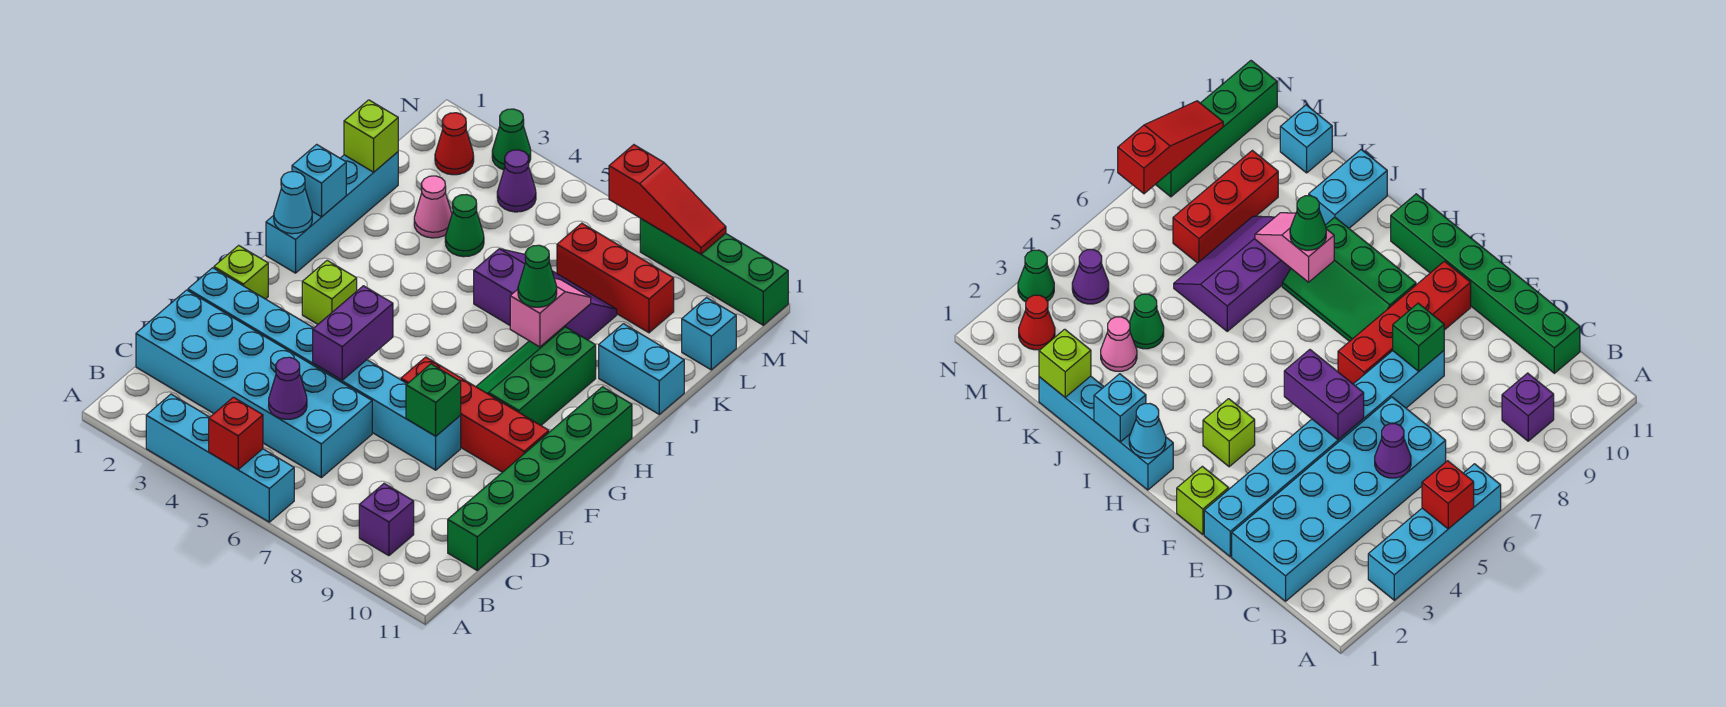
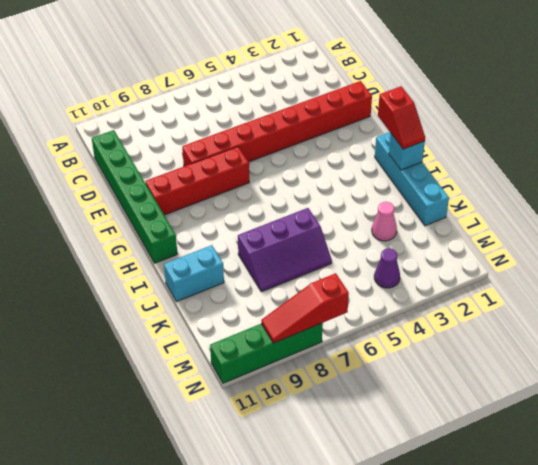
red 1x8 brick [182,81,372,166] -> cyan 1x8 brick [188,268,461,470]
red 1x2 slope [378,86,425,149] -> none
none -> cyan 1x4 brick [146,394,294,522]
none -> purple 1x1 brick [359,484,414,556]
none -> cyan 2x6 brick [136,290,372,478]
none -> lime 1x1 brick [214,245,268,299]

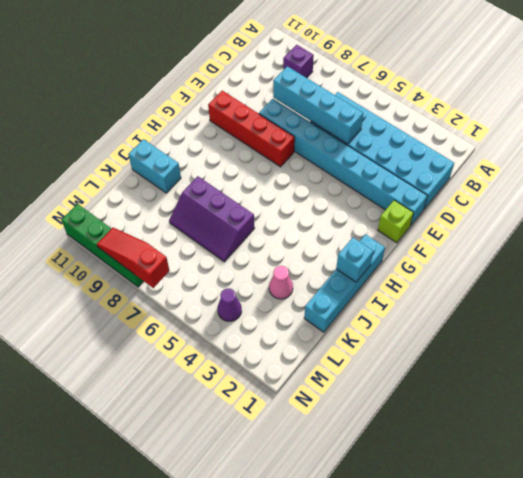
cyan 1x4 brick [273,66,363,144] -> cyan 1x4 brick moved to [146,394,294,522]
none -> green 1x6 brick [448,387,632,570]
none -> lime 1x1 brick [302,260,357,324]
none -> green 2x3 slope [476,327,596,425]
none -> green 1x1 cone [445,195,484,257]

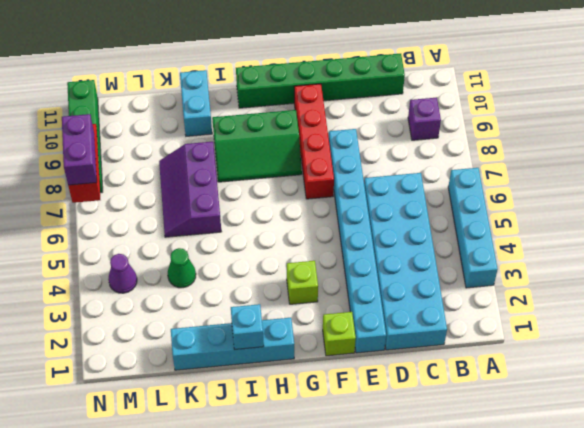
purple 1x2 brick [62,114,97,185] -> purple 1x2 brick turned to [313,286,393,380]
none -> pink 1x1 cone [414,176,452,238]
none -> red 1x3 brick [557,223,674,333]
none -> cyan 1x1 brick [682,298,736,370]
none -> red 1x1 cone [435,113,474,175]

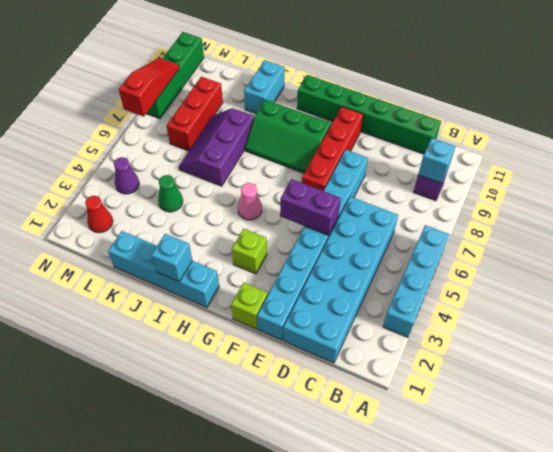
cyan 1x1 brick [418,138,456,183] -> cyan 1x1 brick moved to [682,298,736,370]
pink 1x1 cone [238,183,262,220] -> pink 1x1 cone moved to [414,176,452,238]
none -> green 1x1 cone [492,109,531,170]
none -> red 1x1 brick [209,397,263,469]
none -> purple 1x1 cone [269,357,307,419]
none -> green 1x1 brick [406,364,461,436]

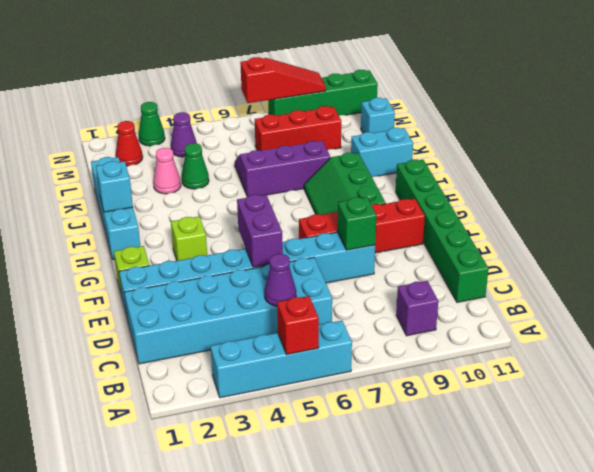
none -> cyan 1x1 cone [274,172,312,234]
none -> pink 1x2 slope [510,278,591,347]
none -> lime 1x1 brick [344,100,398,172]
none -> green 1x1 cone [518,245,557,307]

